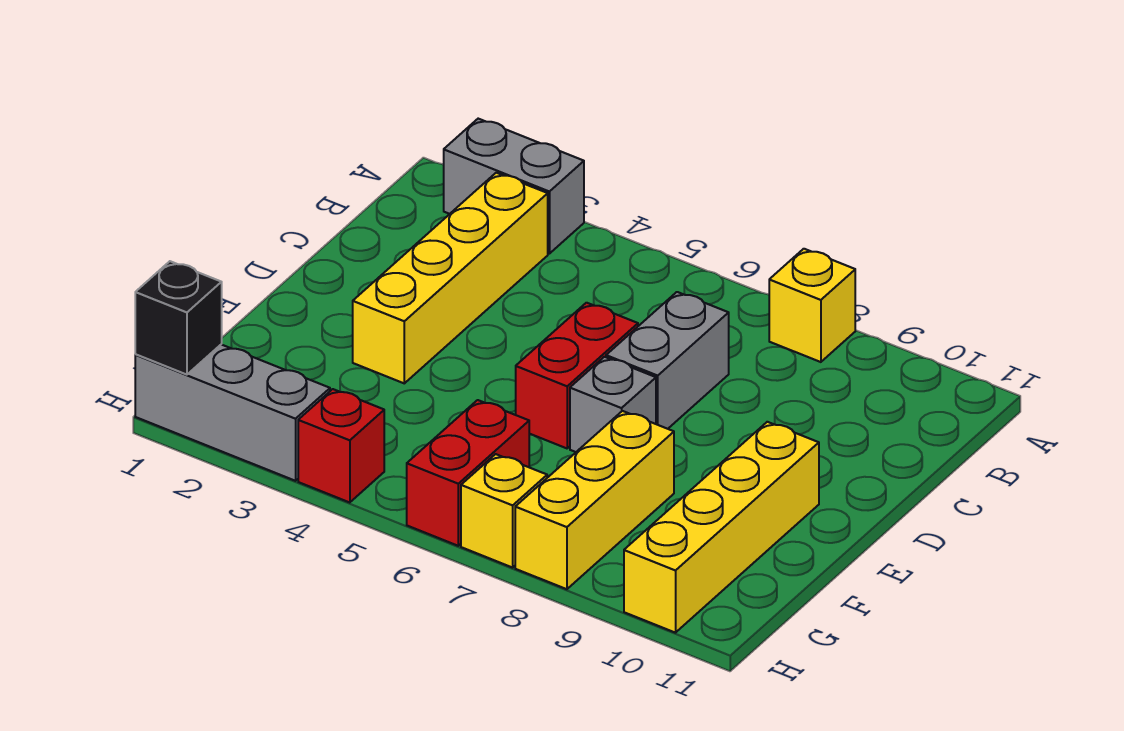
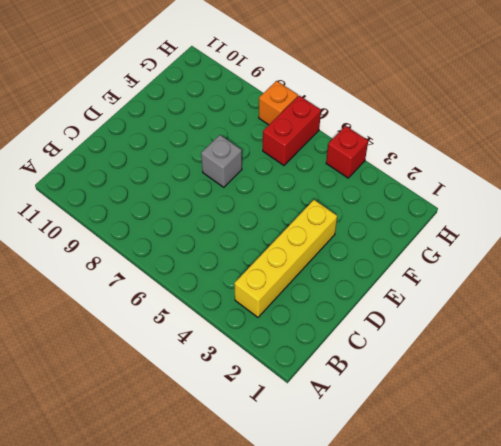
orange 1x1 brick [259,81,298,125] -> yellow 1x1 brick [461,454,547,568]
none -> grey 1x2 brick [444,119,584,254]
none -> yellow 1x1 brick [769,249,855,362]
none -> grey 1x2 brick [606,292,729,429]

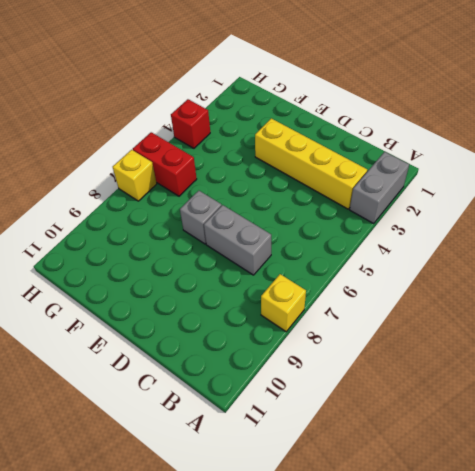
none -> red 1x2 brick [516,303,638,448]
none -> yellow 1x4 brick [624,422,819,633]
none -> yellow 1x3 brick [515,411,674,589]

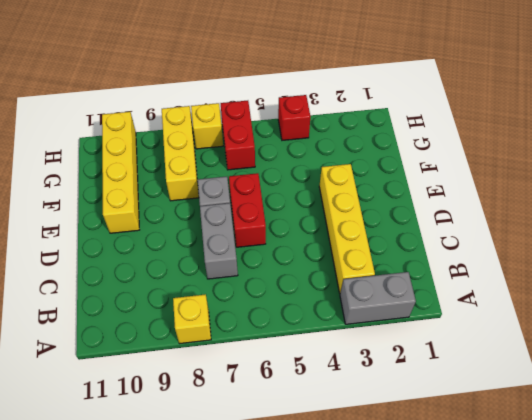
none -> grey 1x3 brick [135,345,330,481]
none -> black 1x1 brick [135,261,222,375]

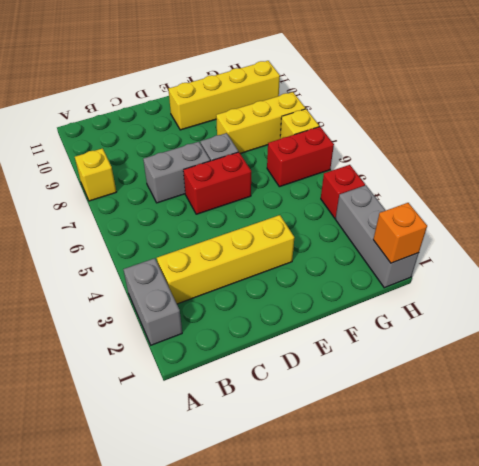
orange 1x1 brick [373,203,427,263] -> black 1x1 brick [135,261,222,375]

